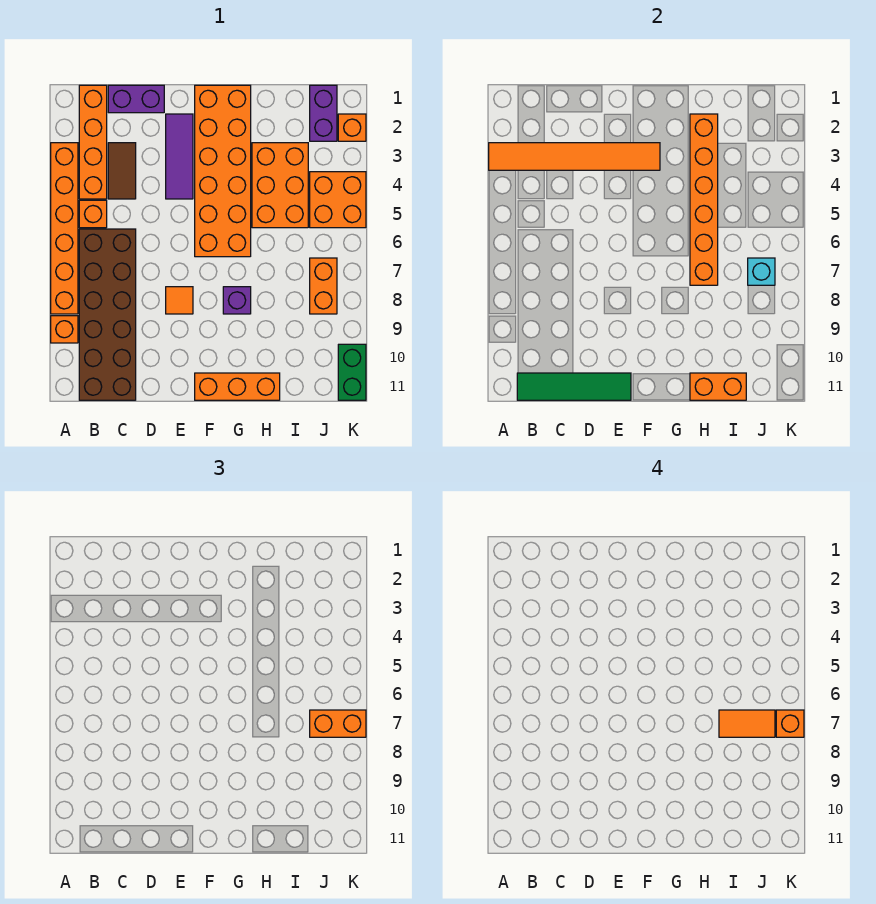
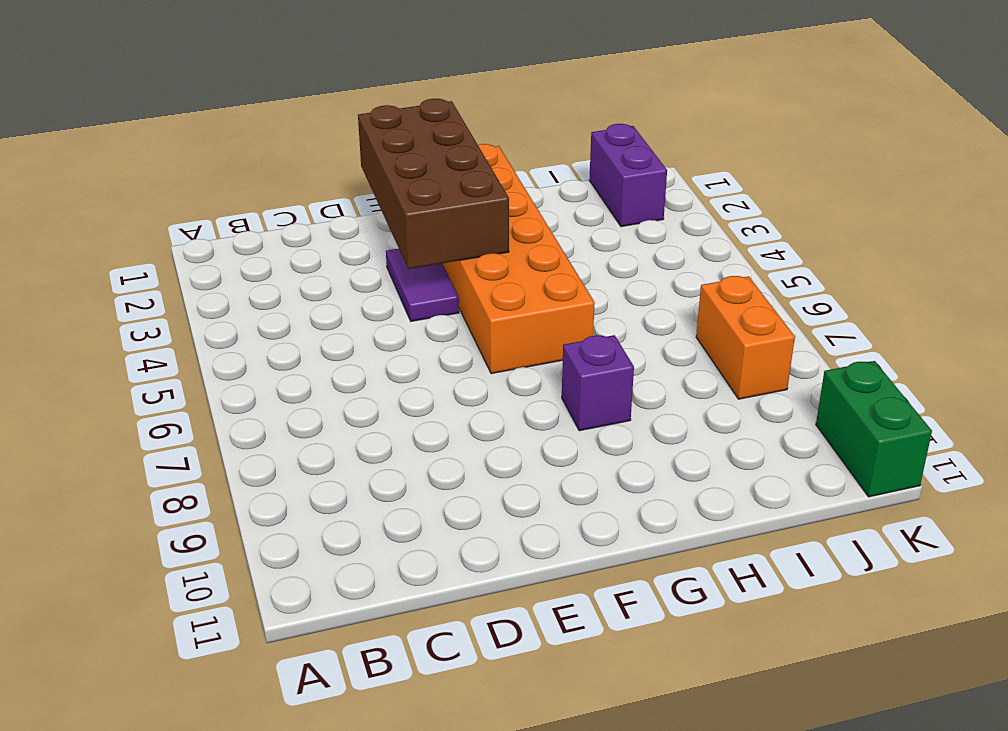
brown 2x4 brick [358,99,509,269] -> orange 1x6 tile [489,143,660,170]
purple 1x2 tile [386,249,459,321] -> purple 1x3 tile [166,114,193,199]
none -> orange 1x6 brick [51,143,78,314]
none -> orange 1x1 brick [51,316,78,343]
none -> orange 1x4 brick [79,85,107,199]

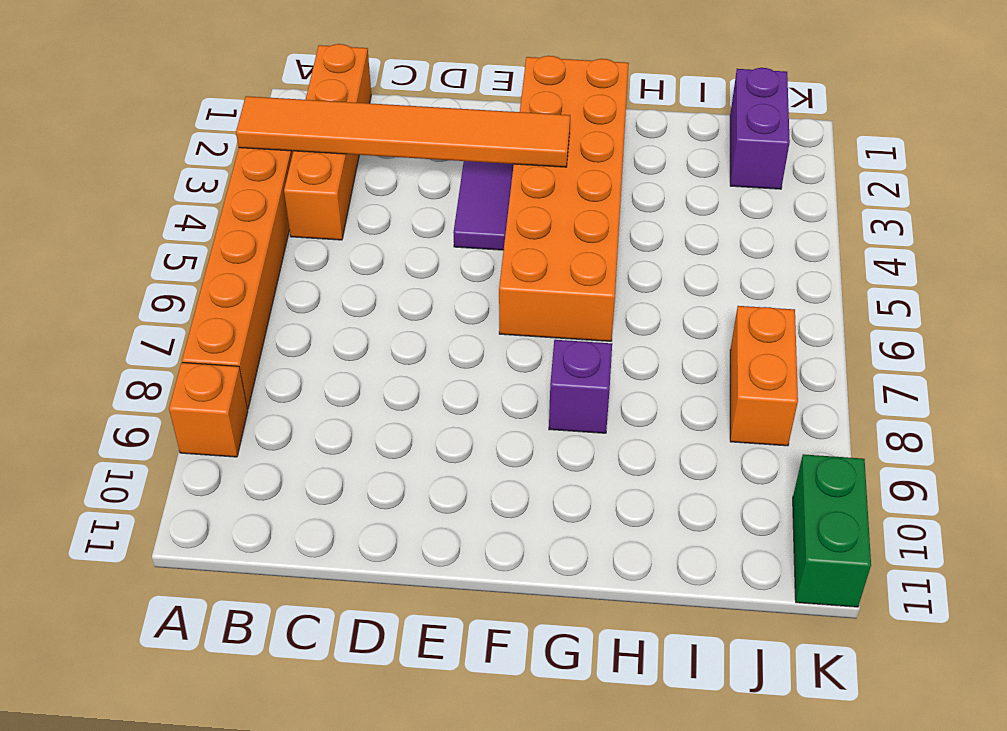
none -> orange 1x1 brick [79,200,107,228]
none -> brown 2x6 brick [79,229,136,400]
none -> purple 1x2 brick [108,85,164,113]

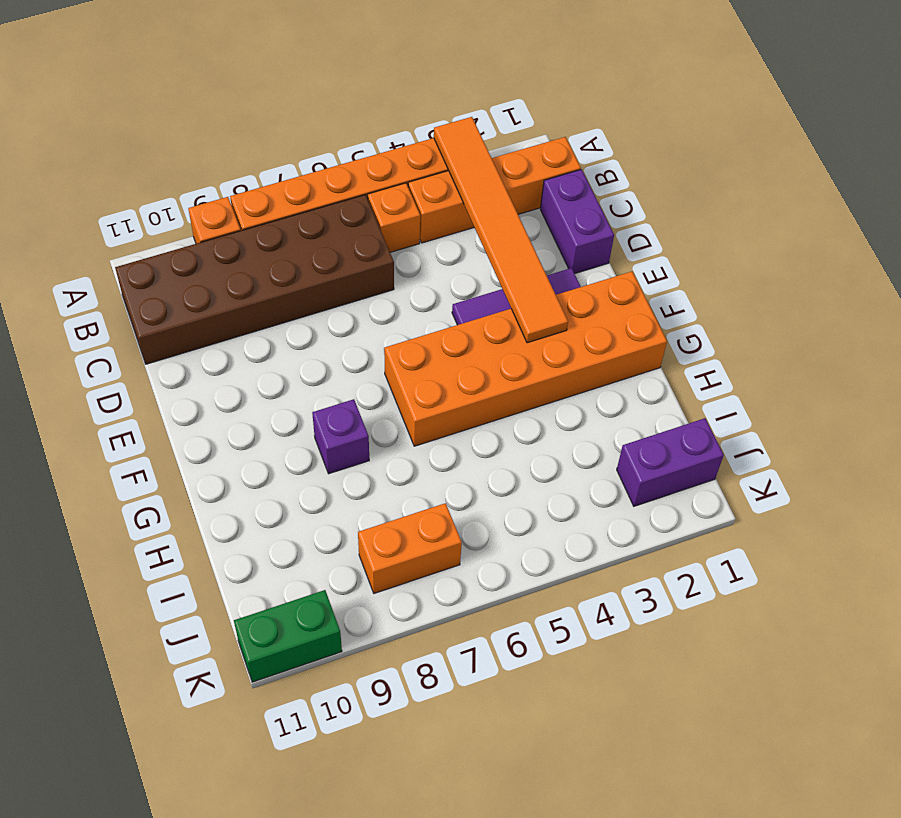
none -> brown 1x2 tile [108,143,136,199]
none -> orange 1x1 tile [166,287,193,314]
none -> orange 1x3 brick [195,373,280,400]

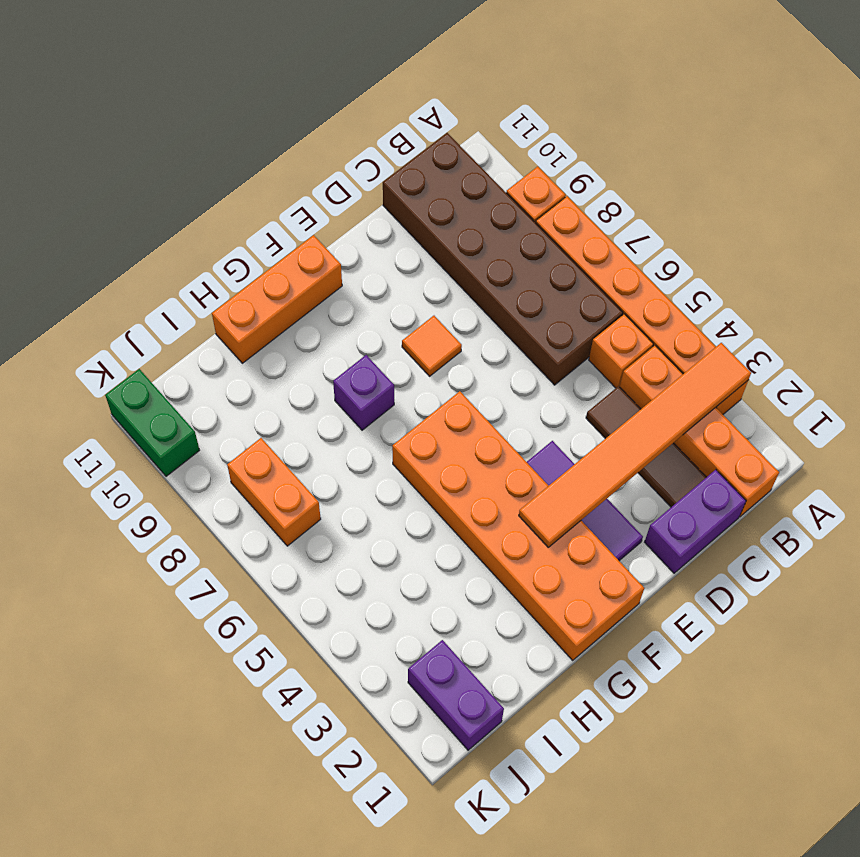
brown 1x3 tile [586,386,706,507] -> brown 1x2 tile [108,143,136,199]
none -> orange 2x3 brick [252,143,308,228]
none -> orange 2x2 brick [310,172,366,228]
none -> orange 1x1 brick [338,114,366,141]

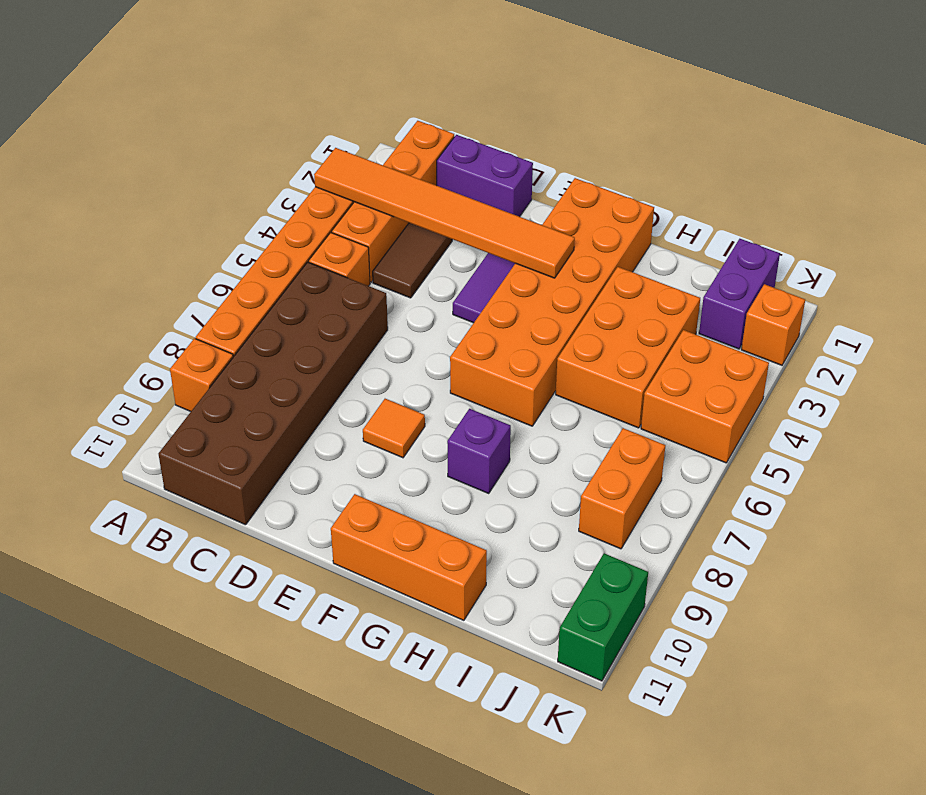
none -> green 1x4 tile [517,373,631,400]
none -> orange 1x6 brick [690,114,718,285]
none -> orange 1x2 brick [690,373,746,400]

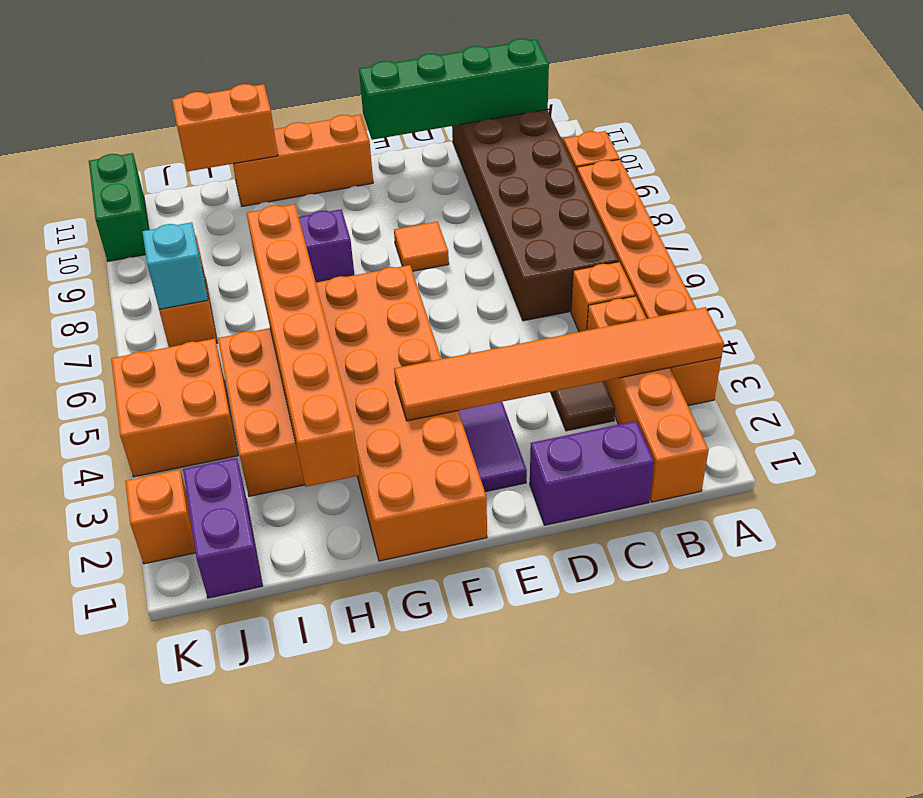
green 1x4 brick [359,39,549,140] -> green 1x4 tile [517,373,631,400]
none -> orange 1x2 brick [310,710,366,737]
none -> orange 1x2 tile [719,710,775,737]
none -> orange 1x1 brick [776,710,804,737]

